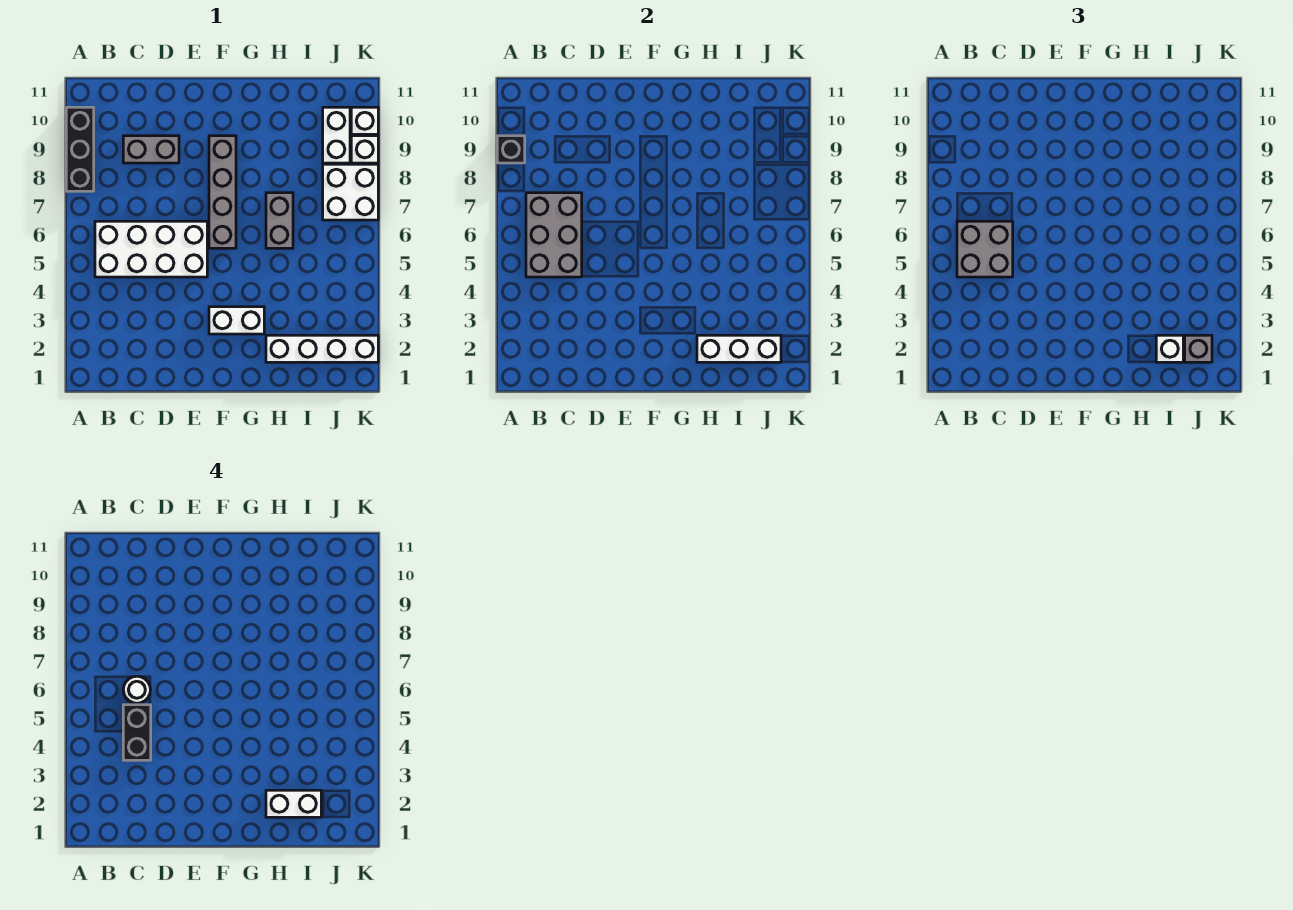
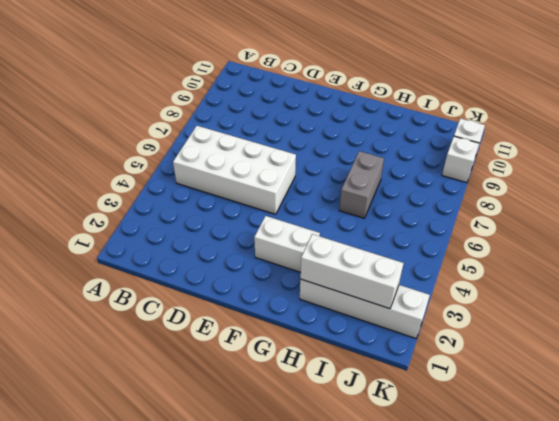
none -> black 1x3 brick [66,107,94,191]
none -> grey 1x2 brick [123,136,179,163]
none -> grey 1x4 brick [209,136,236,248]

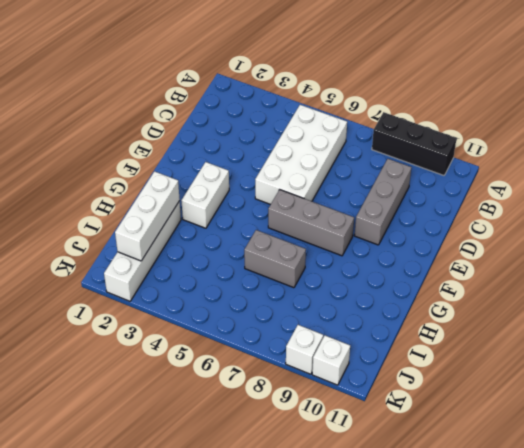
grey 1x3 brick [355,159,412,245] -> grey 1x2 brick [123,136,179,163]
grey 1x3 brick [268,190,354,256] -> grey 1x4 brick [209,136,236,248]
none -> white 2x2 brick [323,164,378,220]
none -> white 1x2 brick [323,107,350,163]
none -> black 1x1 brick [497,136,525,163]

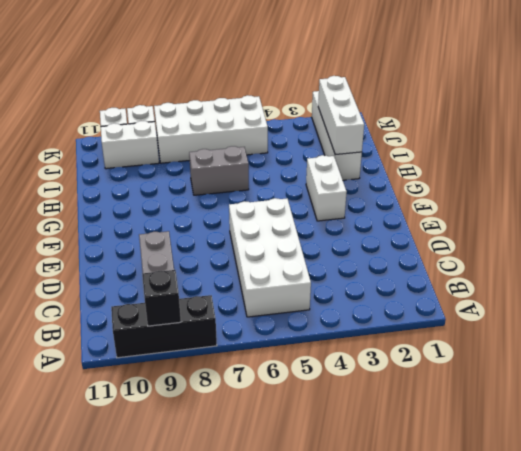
white 2x4 brick [154,95,268,163] -> white 2x2 brick [323,164,378,220]
none -> grey 1x4 brick [209,136,236,248]
none -> grey 2x3 brick [526,193,582,277]
none -> grey 2x2 brick [957,221,1013,277]

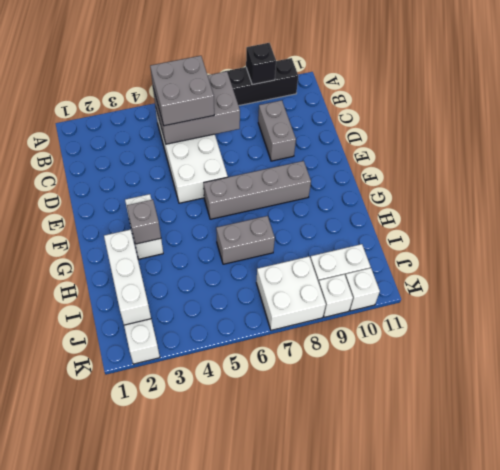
grey 1x1 brick [127,200,161,244] -> grey 1x1 brick moved to [1185,335,1212,362]
none -> white 1x1 brick [1156,335,1183,362]
none -> black 1x2 brick [123,705,151,760]
none -> white 1x1 round brick [123,676,150,703]

